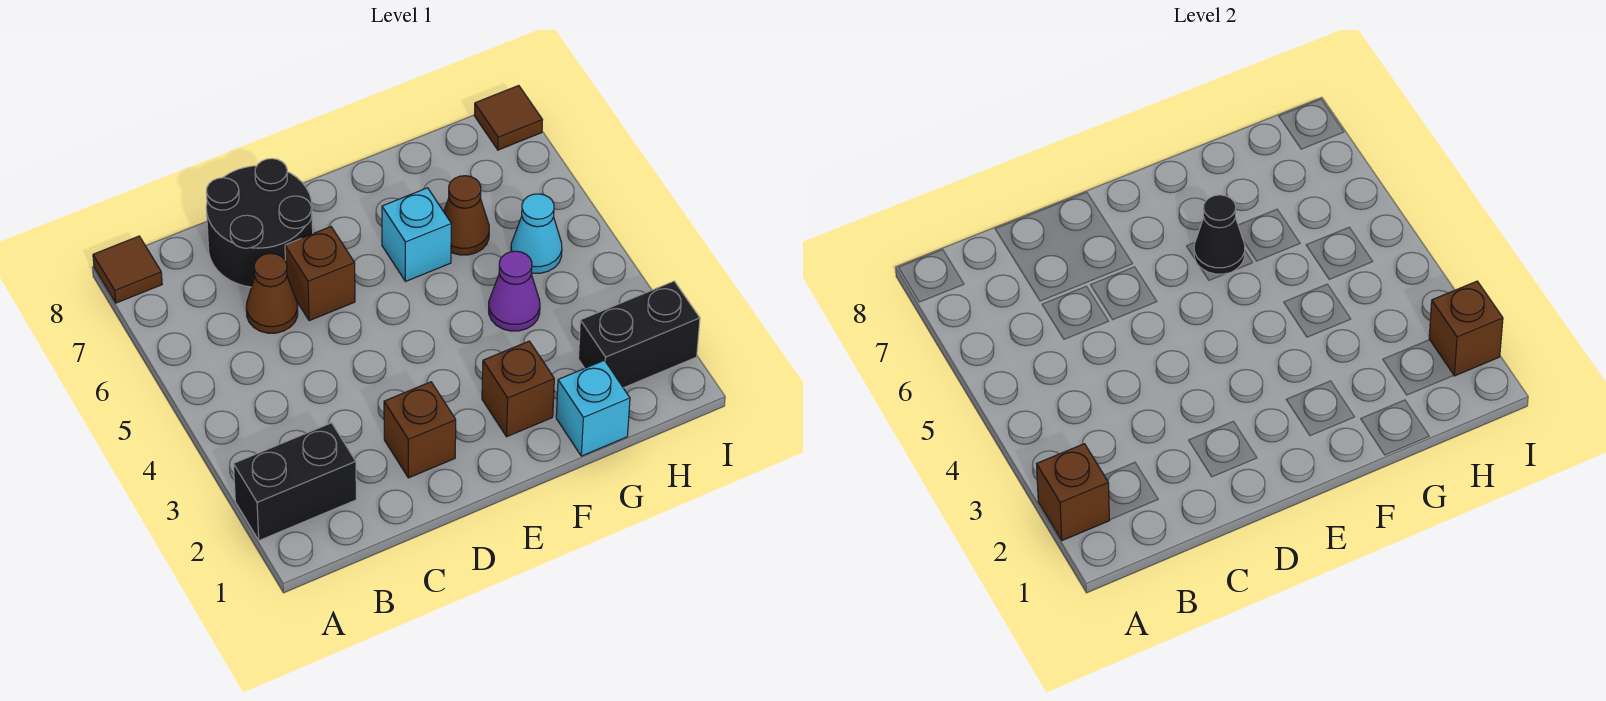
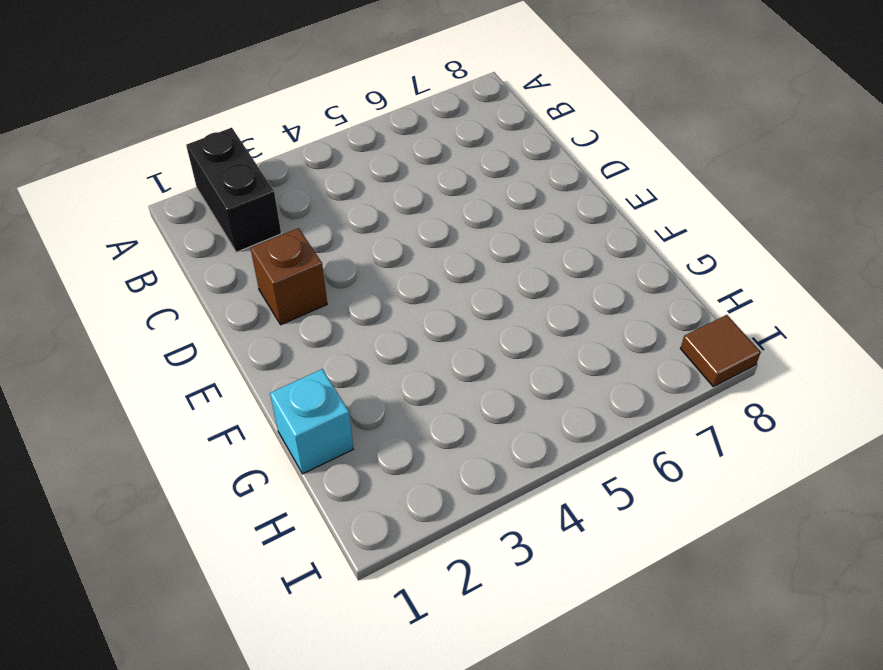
none -> brown 1x1 tile [93,236,162,303]
none -> brown 1x1 cone [246,253,298,333]
none -> black 2x2 round brick [206,159,313,287]

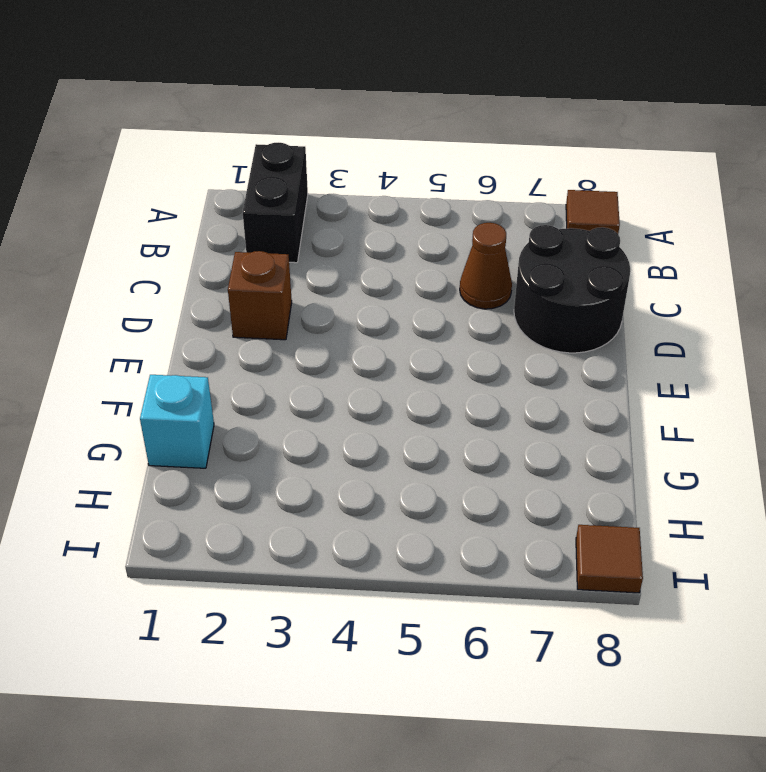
none -> brown 1x1 brick [285,227,355,321]
none -> brown 1x1 brick [482,341,554,437]
none -> cyan 1x1 brick [382,188,451,281]

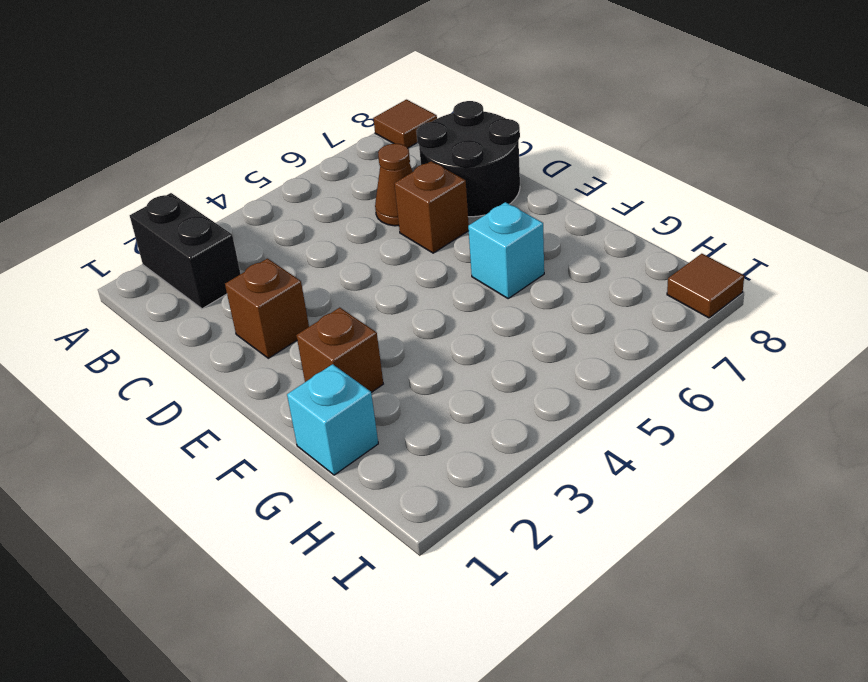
none -> purple 1x1 cone [489,251,540,331]
none -> brown 1x1 cone [444,176,489,255]
none -> black 1x2 brick [578,281,700,388]

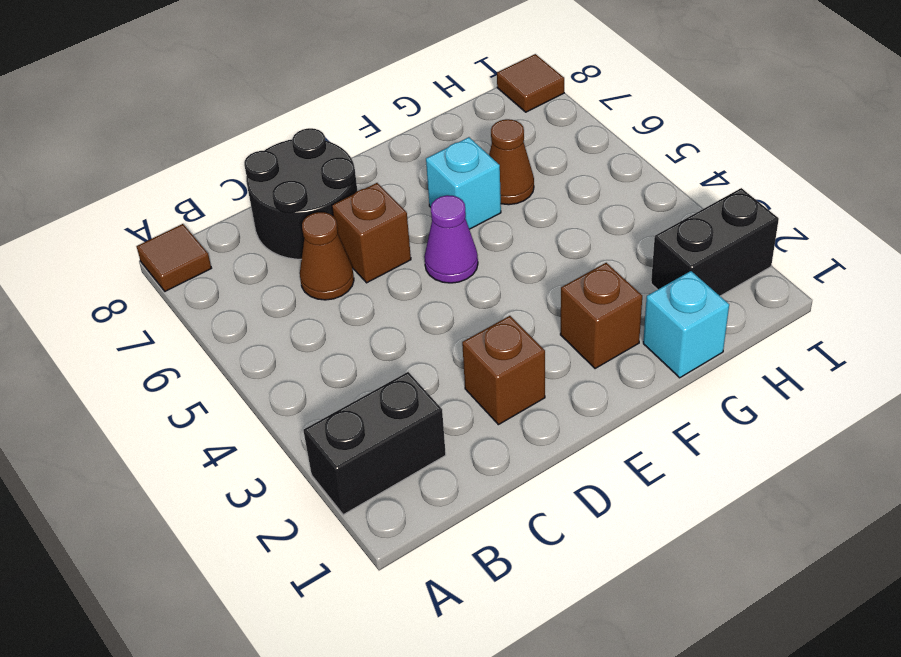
purple 1x1 cone [424,195,478,283] -> purple 1x1 cone moved to [489,251,540,331]
none -> cyan 1x1 cone [511,194,562,273]
none -> brown 1x1 brick [1037,444,1110,541]
none -> black 1x1 cone [1194,195,1245,274]

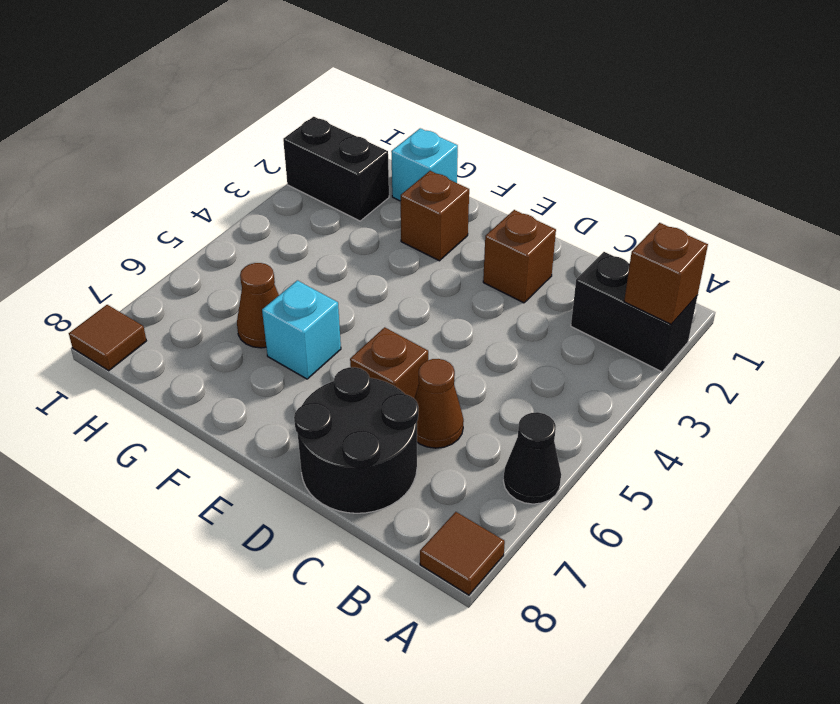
black 1x1 cone [503,412,561,504] -> black 1x1 cone moved to [1194,195,1245,274]
none -> purple 1x1 cone [489,251,540,331]
none -> cyan 1x1 cone [511,194,562,273]
none -> brown 1x1 brick [1429,281,1503,376]

